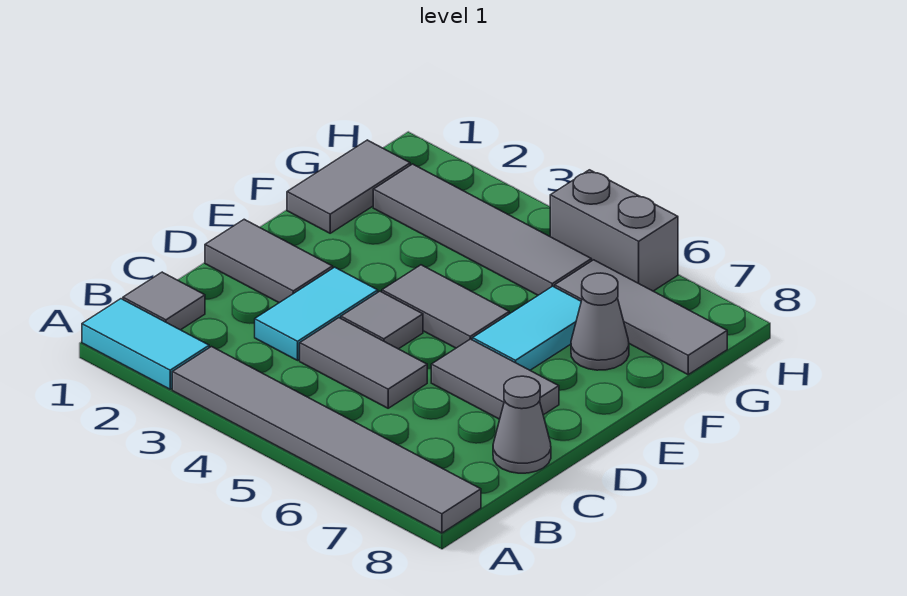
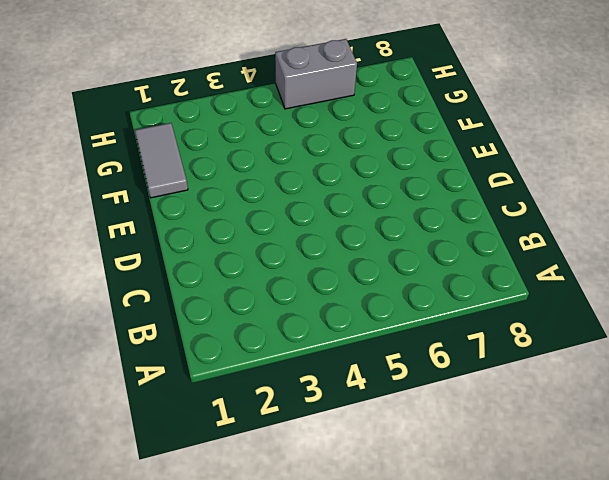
none -> cyan 1x2 tile [82,299,209,389]
none -> grey 1x6 tile [172,347,481,533]
none -> grey 1x1 tile [123,272,205,330]

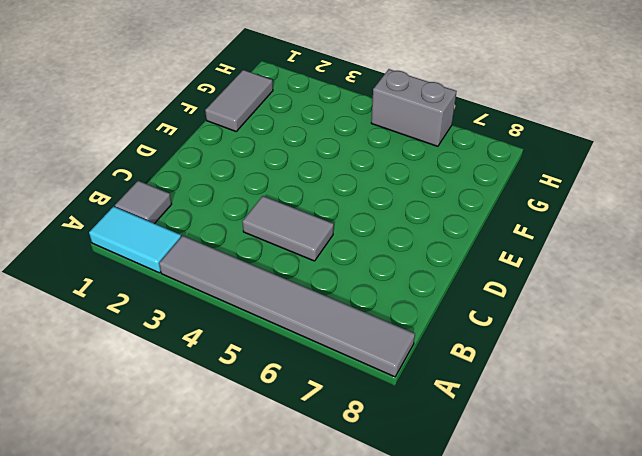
none -> cyan 1x2 tile [255,267,378,360]
none -> grey 1x1 cone [493,376,551,473]
none -> grey 1x2 tile [205,219,333,303]

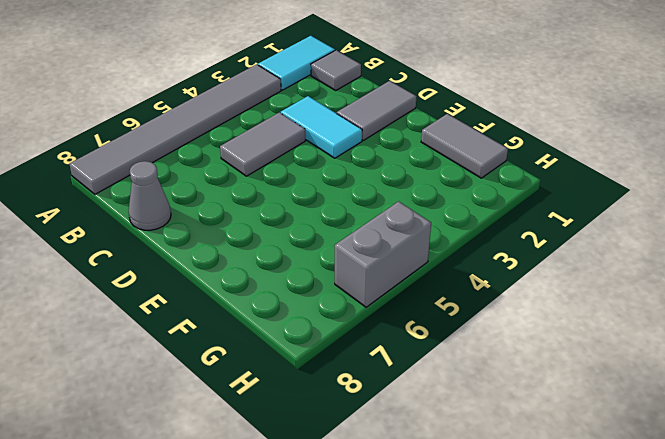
none -> grey 1x1 tile [341,291,423,349]
none -> grey 1x2 tile [431,339,559,419]
none -> grey 1x2 tile [382,265,509,348]

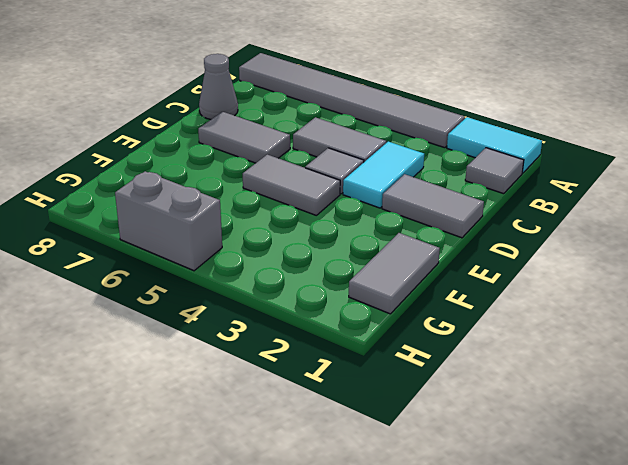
none -> cyan 1x2 tile [472,286,581,370]
none -> grey 1x1 cone [571,273,629,370]
none -> grey 1x4 tile [373,164,592,295]

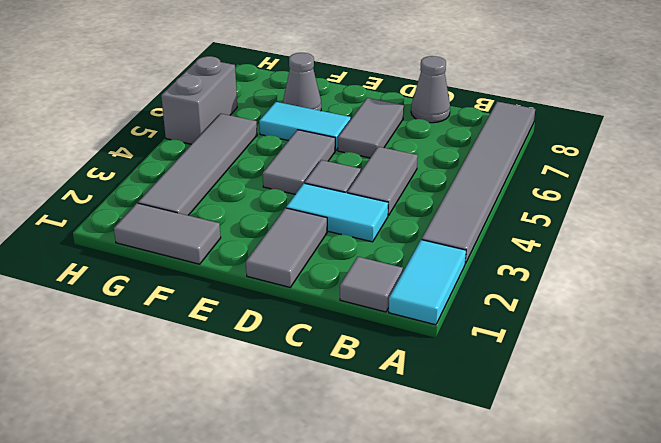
none -> grey 1x3 tile [555,260,727,374]

